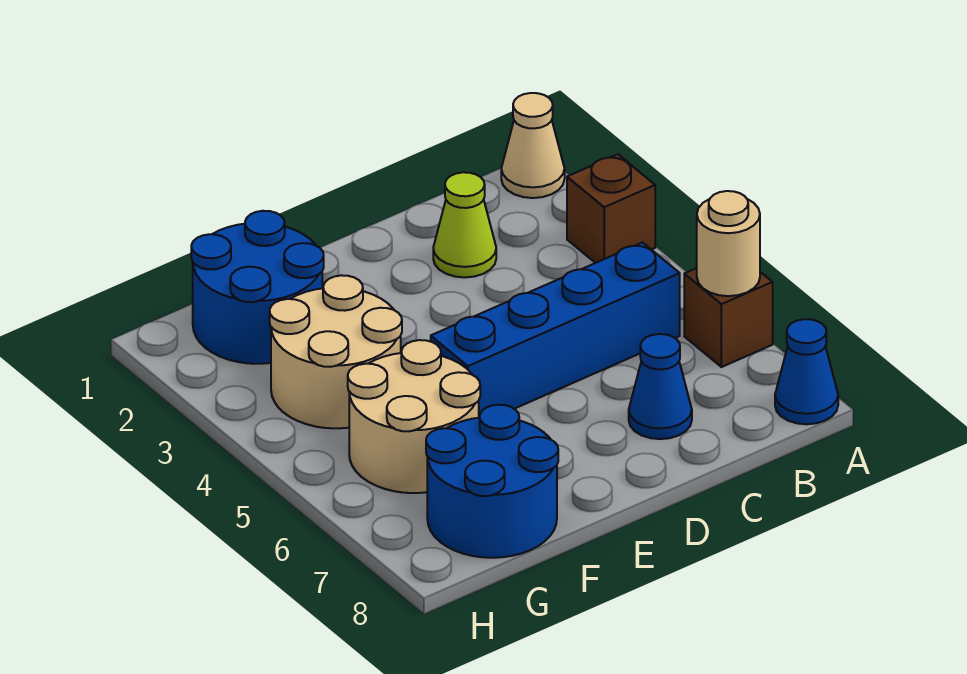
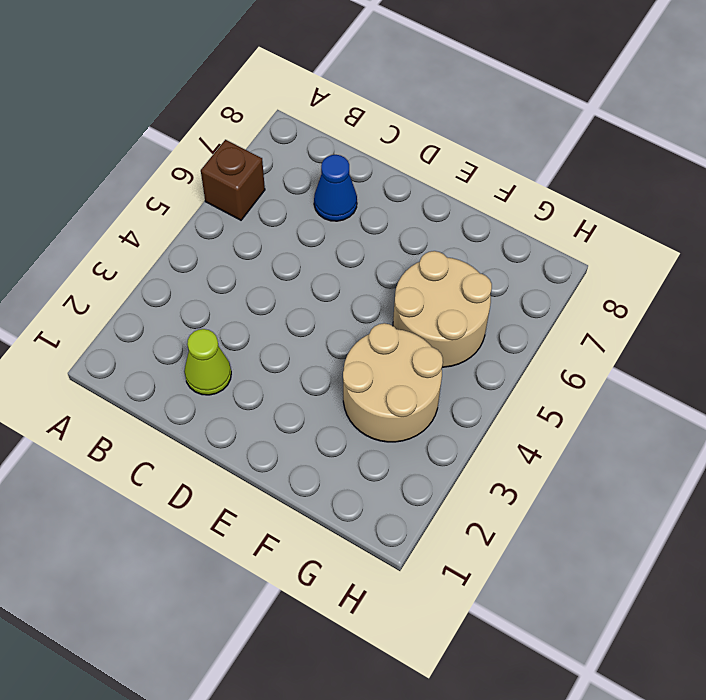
none -> tan 1x1 cone [501,93,565,198]
none -> brown 1x1 brick [567,154,655,263]
none -> blue 1x1 cone [775,319,838,424]

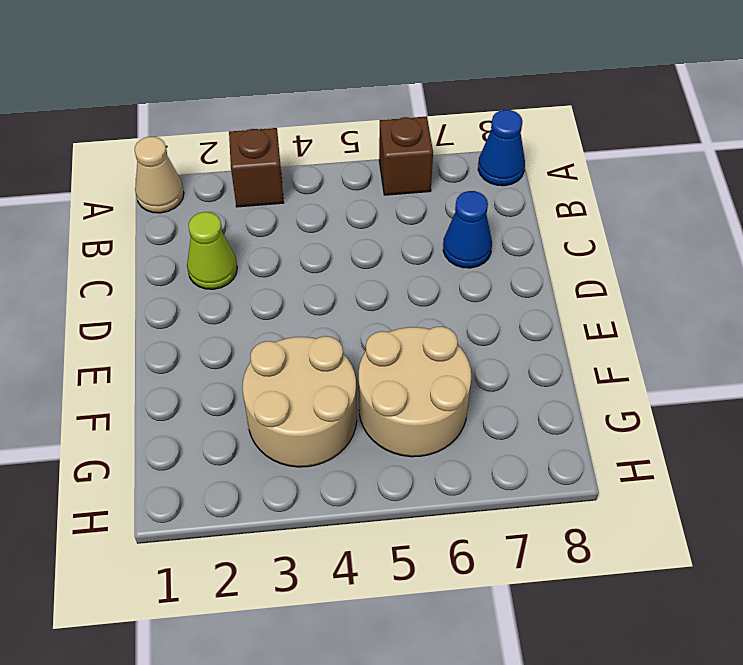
none -> blue 1x4 brick [431,243,680,418]
none -> blue 2x2 round brick [191,211,324,364]
none -> blue 2x2 round brick [426,405,558,558]

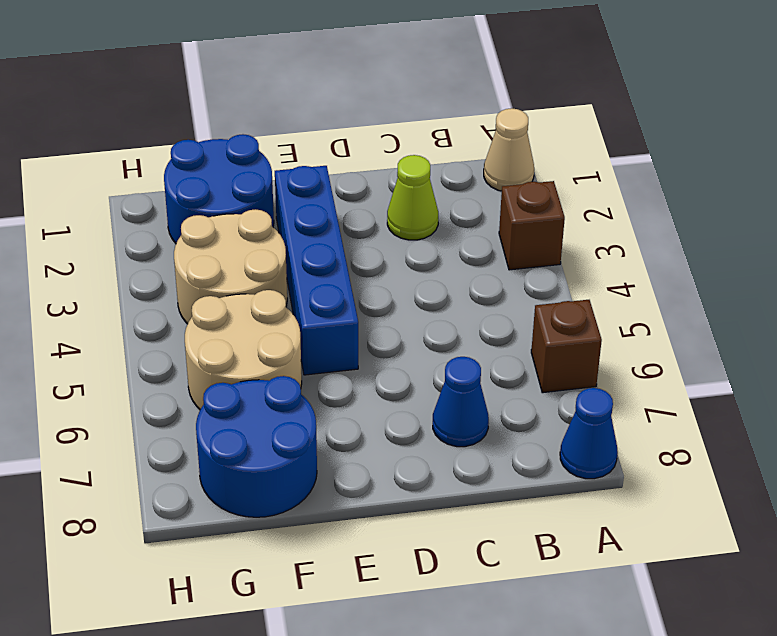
blue 1x4 brick [275,166,358,375] -> blue 1x4 brick turned to [431,243,680,418]
none -> tan 1x1 round brick [697,191,760,296]

